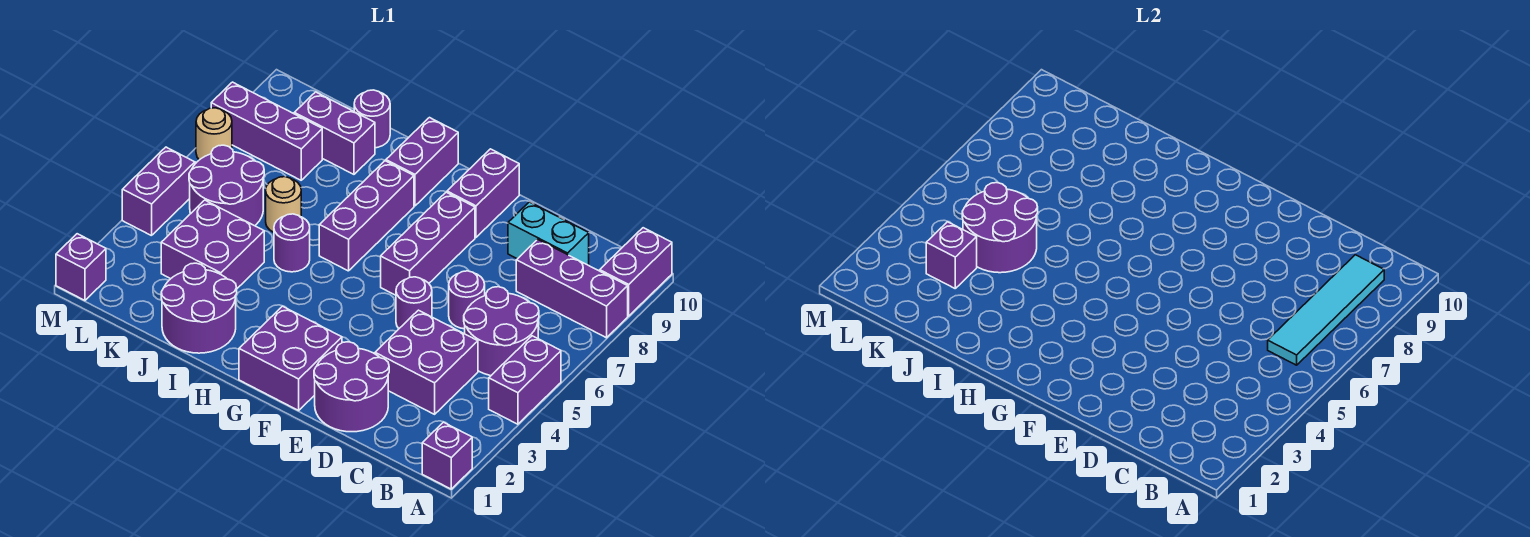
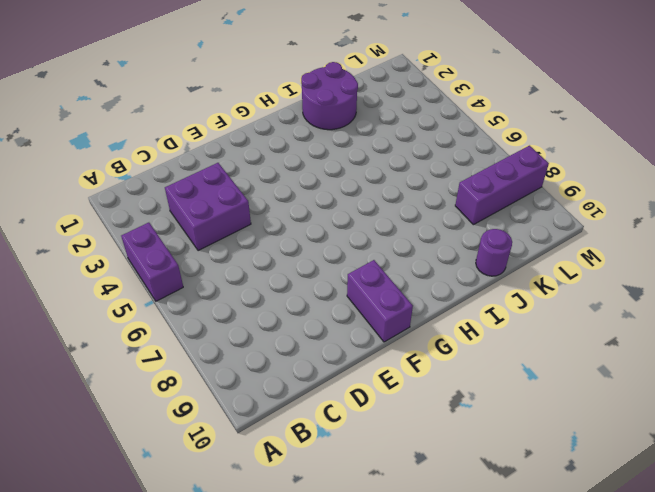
none -> purple 1x1 brick [422,422,472,489]
none -> purple 1x3 brick [516,239,628,338]
none -> purple 1x2 brick [600,228,672,316]

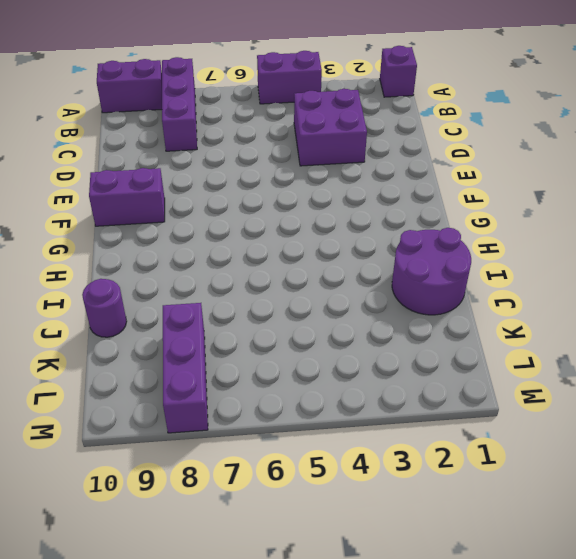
none -> purple 2x2 round brick [464,287,539,376]
none -> cyan 1x2 brick [508,202,589,265]
none -> purple 2x2 round brick [314,342,389,432]

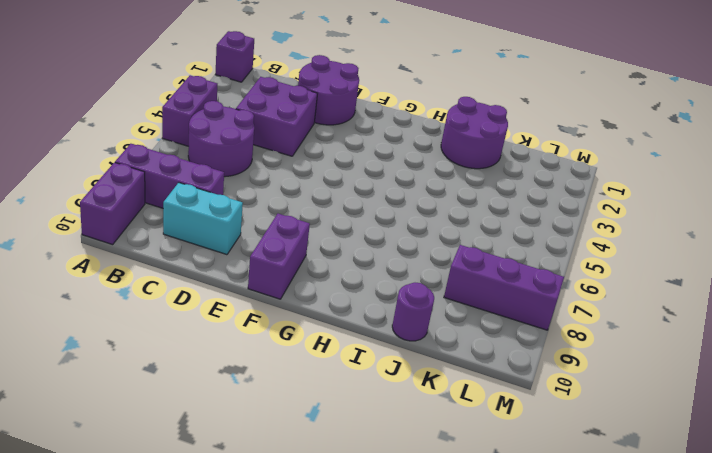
none -> purple 1x1 round brick [449,271,485,329]
none -> purple 1x1 round brick [396,277,432,328]
none -> purple 2x2 brick [239,306,342,410]

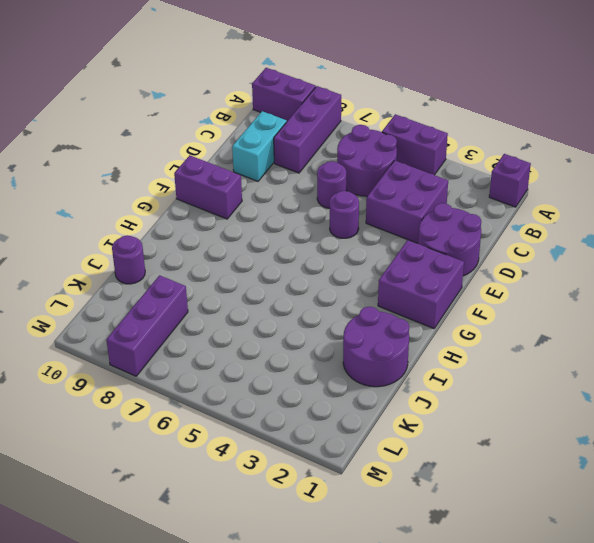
none -> purple 1x3 brick [381,192,475,295]
none -> purple 1x3 brick [319,161,414,271]
none -> purple 1x2 brick [386,118,458,206]

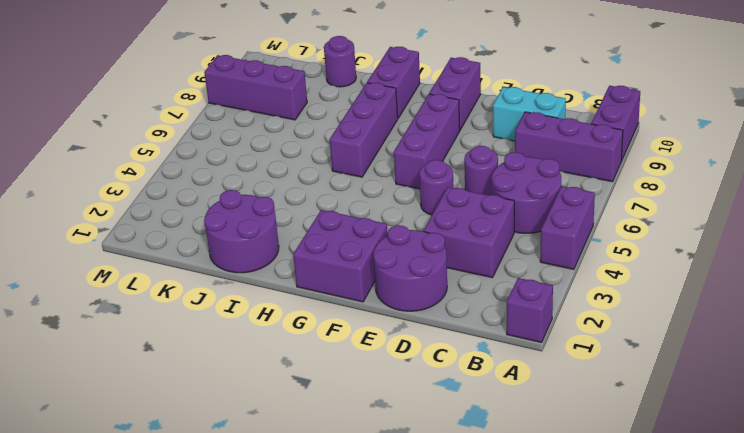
none -> purple 1x1 round brick [274,214,310,272]
none -> purple 2x2 brick [161,200,264,288]
none -> tan 1x1 round brick [266,177,301,232]

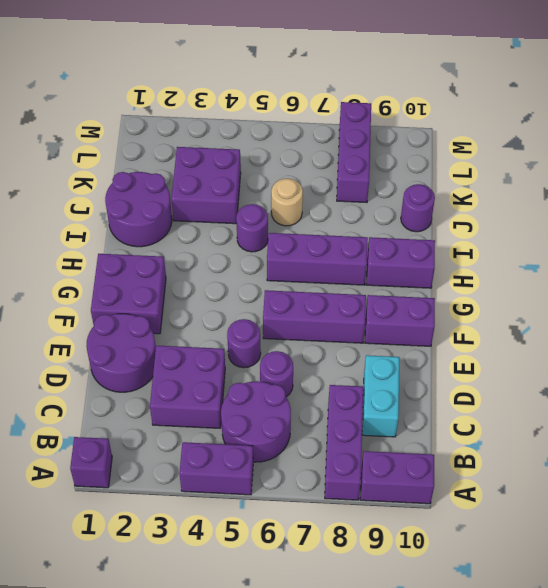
none -> purple 1x2 brick [294,92,375,174]
none -> purple 2x2 round brick [189,145,264,226]
none -> purple 1x1 brick [56,234,106,300]

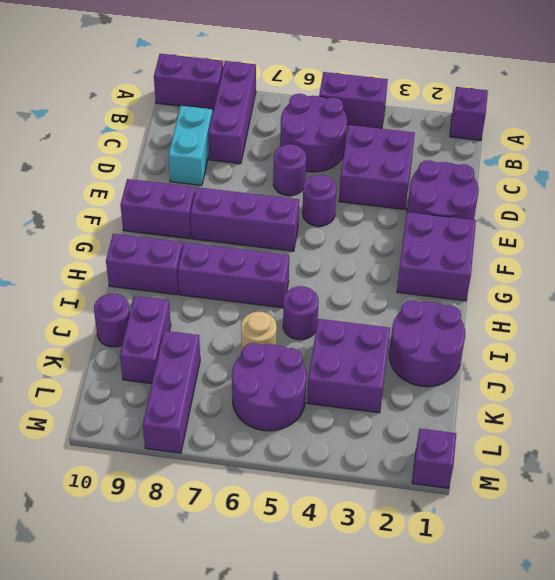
none -> purple 1x2 brick [122,147,195,236]
none -> tan 1x1 round brick [196,108,232,160]
none -> cyan 1x4 tile [1268,255,1384,365]

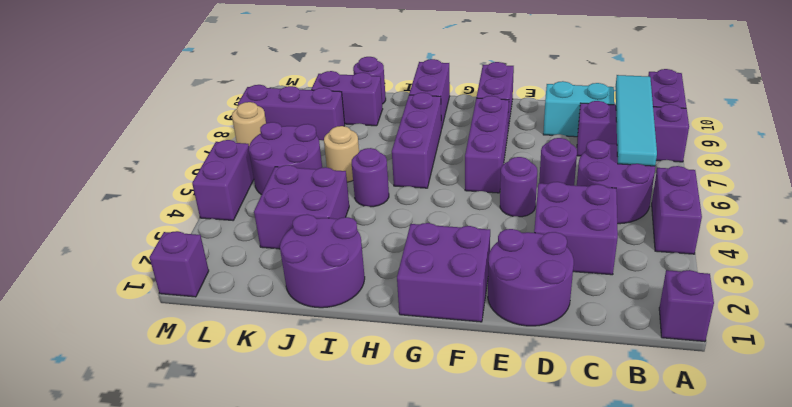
none -> purple 2x2 round brick [962,183,1038,273]
none -> purple 1x1 brick [926,222,977,288]

